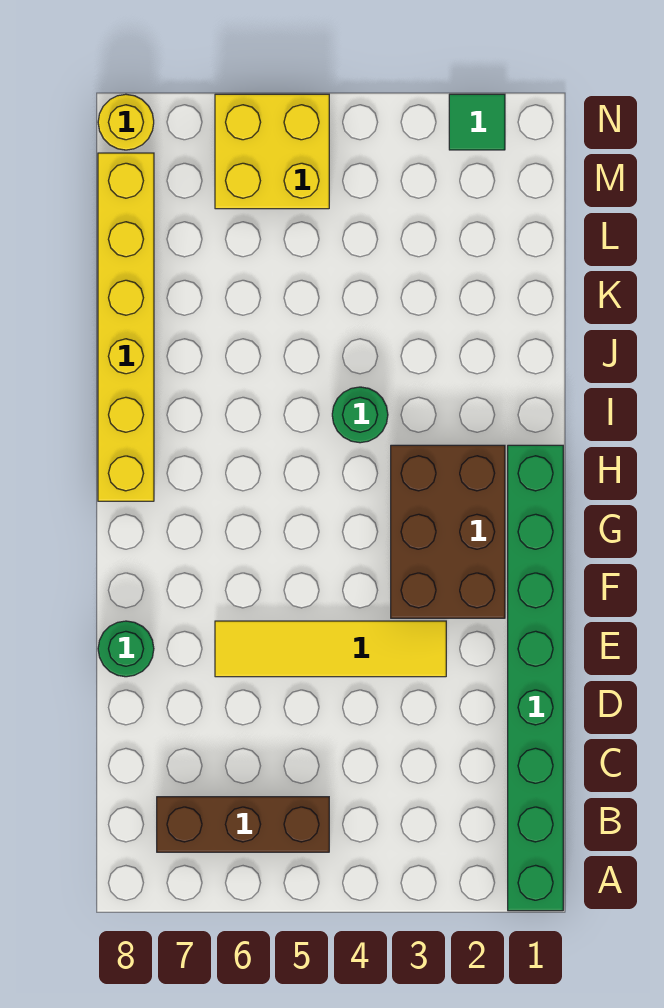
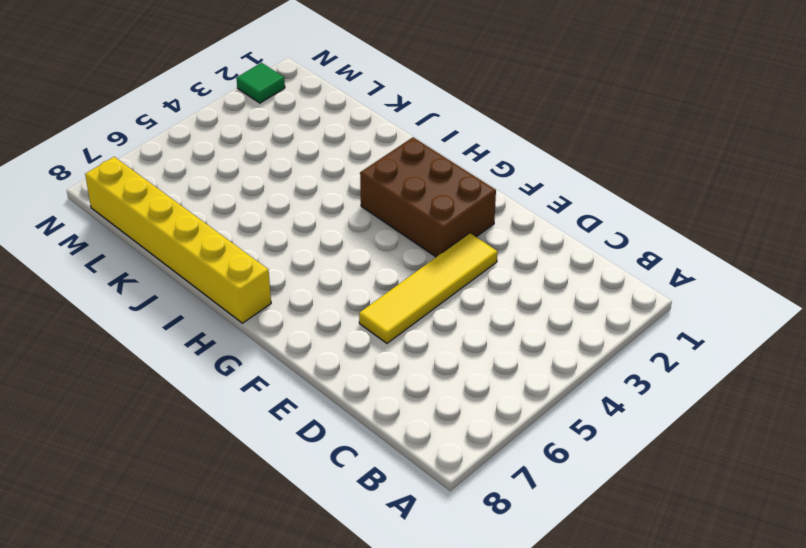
none -> green 1x8 brick [508,445,563,911]
none -> brown 1x3 brick [157,797,329,852]

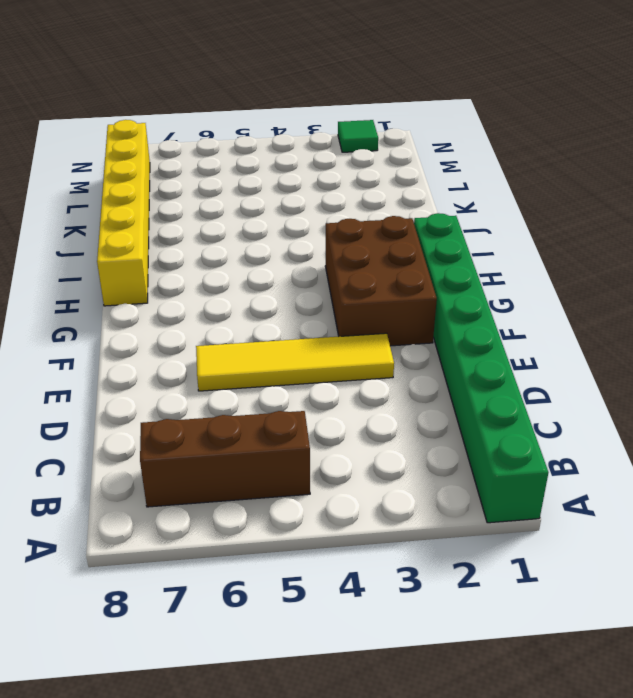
none -> green 1x1 round brick [98,621,154,677]
none -> green 1x1 round brick [332,387,388,443]

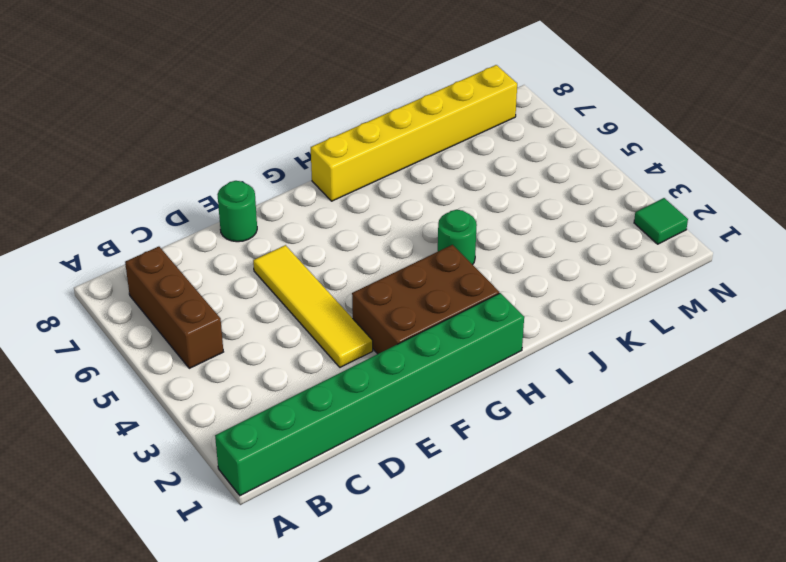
none -> yellow 2x2 brick [215,94,329,209]
none -> yellow 1x1 round brick [98,94,154,150]

